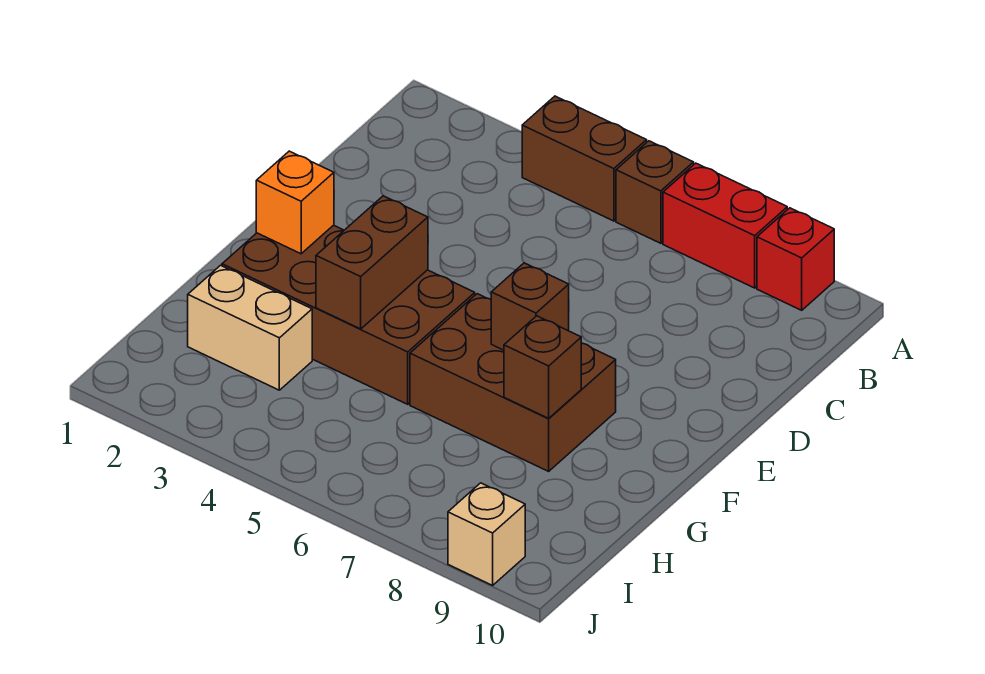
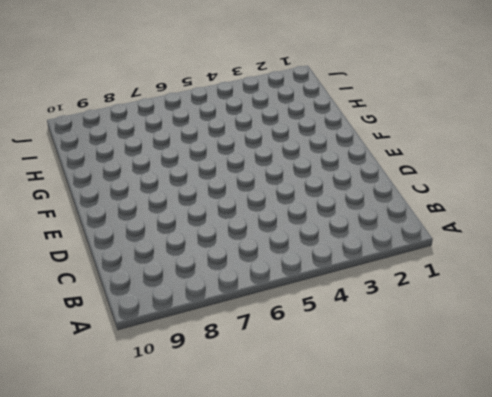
none -> brown 1x2 brick [522,96,647,221]
none -> brown 1x1 brick [616,141,694,243]
none -> red 1x2 brick [663,163,787,288]

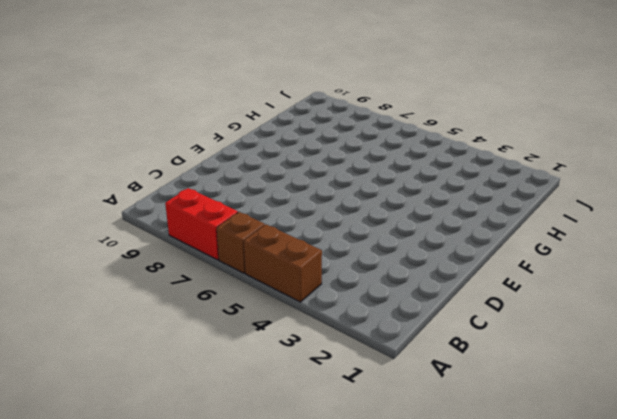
none -> red 1x1 brick [757,208,834,310]
none -> brown 2x4 brick [222,225,475,404]
none -> brown 2x3 brick [410,294,616,471]

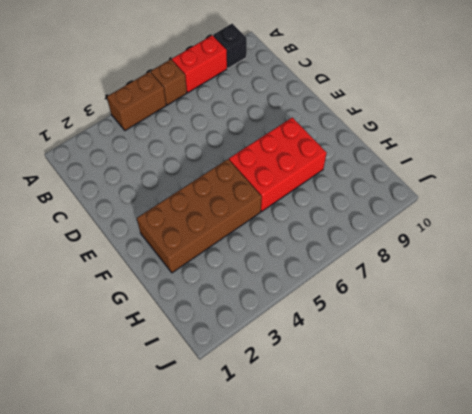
black 1x1 brick [213,24,247,68] -> red 1x1 brick [757,208,834,310]
red 2x3 brick [229,117,326,211] -> brown 2x3 brick [410,294,616,471]
none -> tan 1x2 brick [188,265,312,390]
none -> tan 1x1 brick [448,483,525,585]
none -> orange 1x1 brick [256,151,334,254]

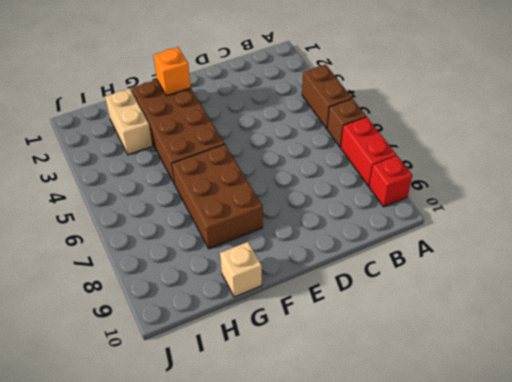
tan 1x1 brick [220,242,262,297] -> tan 1x1 brick moved to [448,483,525,585]
none -> brown 1x2 brick [316,196,428,329]
none -> brown 1x1 brick [491,263,569,350]
none -> brown 1x1 brick [504,316,581,418]

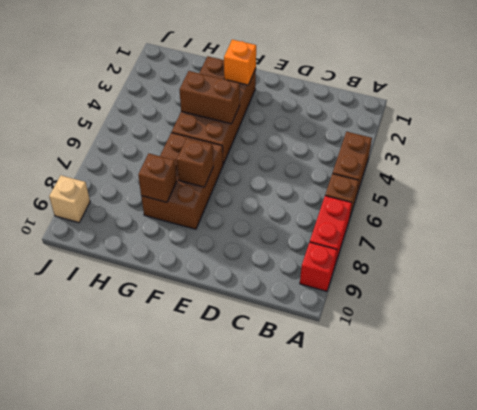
none -> tan 1x2 brick [188,265,312,390]

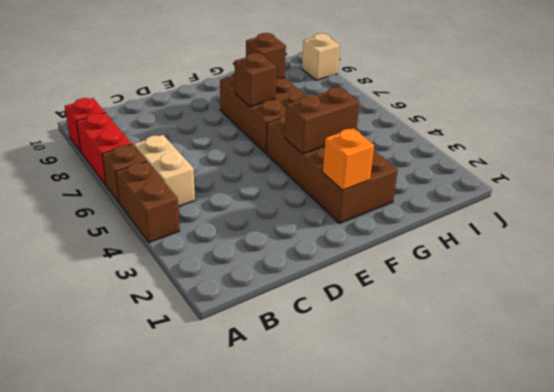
tan 1x2 brick [134,135,195,207] -> tan 1x2 brick moved to [188,265,312,390]

